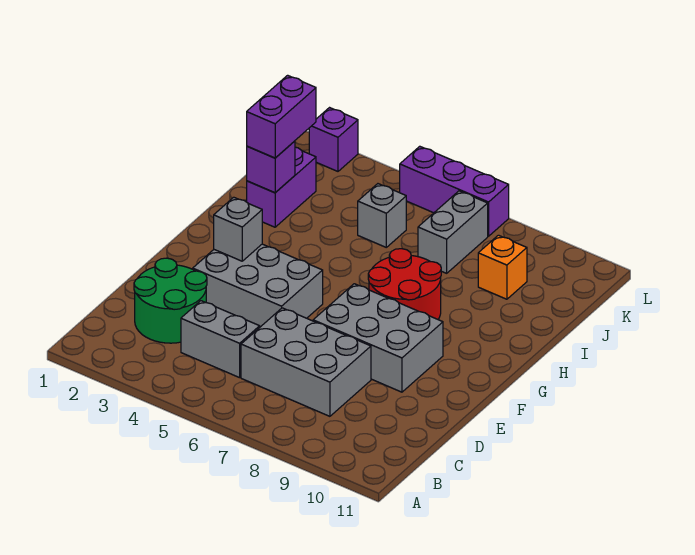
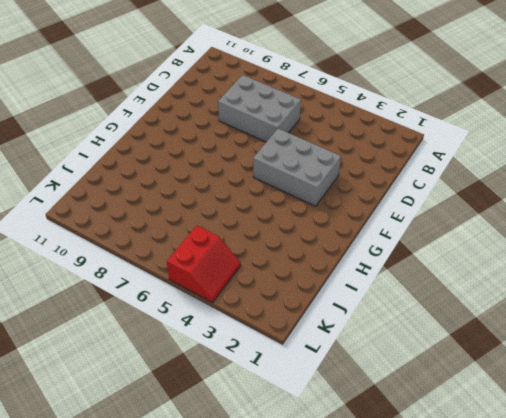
red 2x2 slope [167,226,241,302] -> purple 1x3 brick [400,146,509,236]
none -> green 2x2 round brick [134,258,207,343]
none -> grey 1x2 brick [181,301,260,378]
none -> grey 2x3 brick [313,284,443,392]

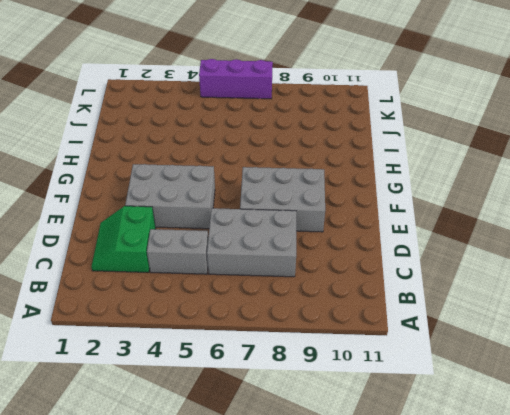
green 2x2 slope [91,206,156,272] -> green 2x2 round brick [134,258,207,343]
none -> red 2x2 round brick [368,249,441,319]
none -> purple 1x2 brick [247,147,316,227]
none -> grey 1x1 brick [358,184,406,247]

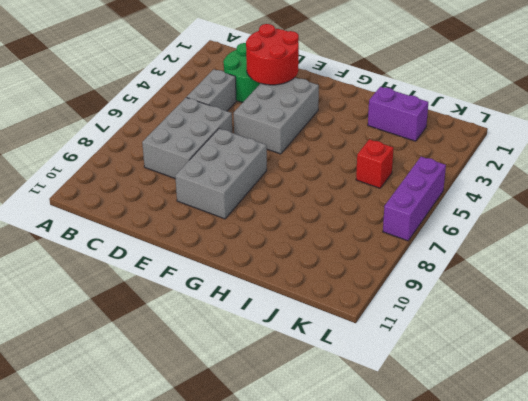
red 2x2 round brick [246,24,299,85] -> red 2x2 round brick moved to [368,249,441,319]
red 1x1 brick [356,139,394,188] -> grey 1x1 brick [358,184,406,247]
none -> grey 1x2 brick [418,191,488,273]
none -> orange 1x1 brick [478,235,527,299]
none -> purple 1x1 brick [309,108,358,171]

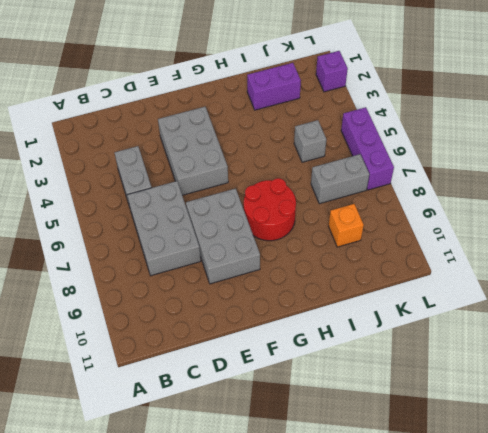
none -> green 2x2 round brick [134,258,207,343]
none -> grey 1x1 brick [214,197,262,261]
none -> purple 1x1 brick [247,141,295,193]

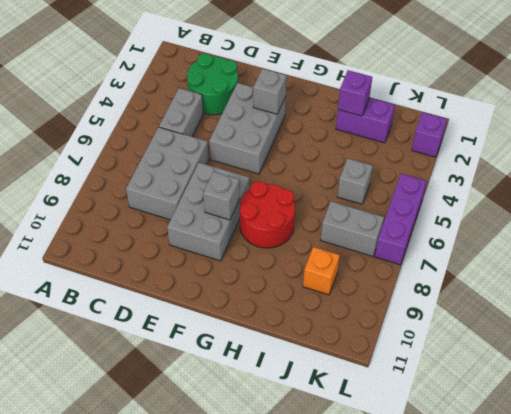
grey 1x1 brick [203,172,240,220] -> none
none -> purple 1x2 brick [247,75,316,158]

